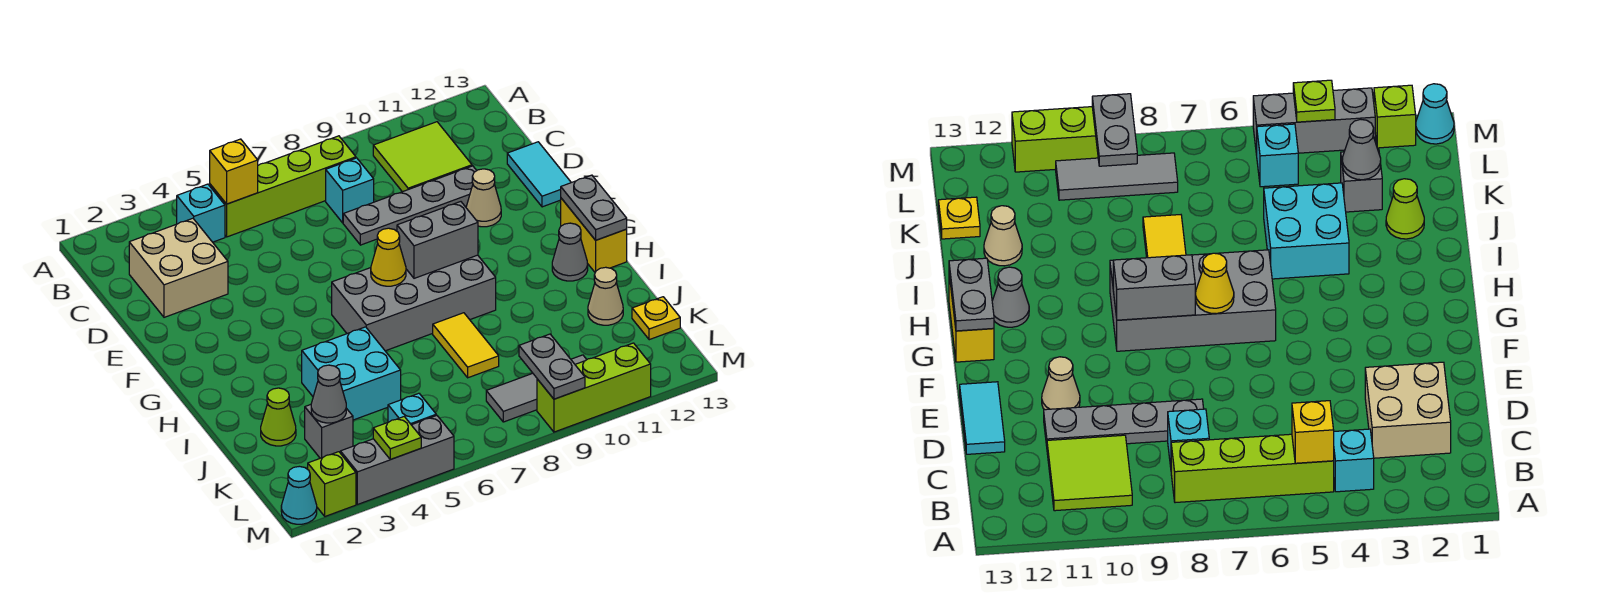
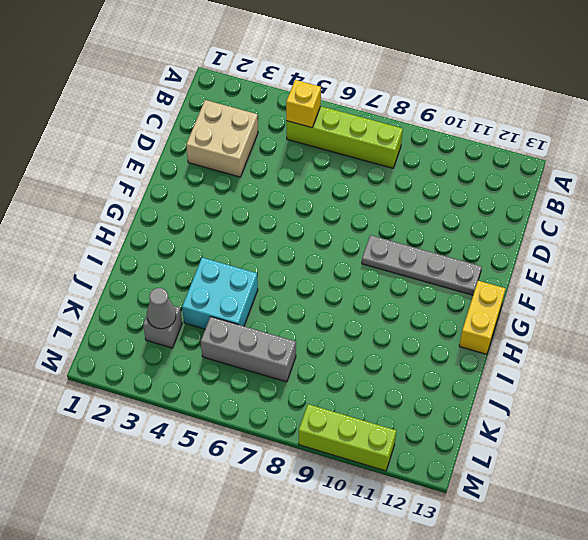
grey 1x4 plate [362,235,482,295] -> grey 1x4 plate moved to [343,166,477,245]
grey 1x3 brick [201,317,296,382] -> grey 1x3 brick moved to [340,415,454,504]
none -> cyan 1x1 brick [177,184,225,242]
none -> lime 2x2 tile [373,122,472,192]
none -> cyan 1x1 brick [326,158,374,223]
none -> cyan 1x2 tile [507,142,571,207]

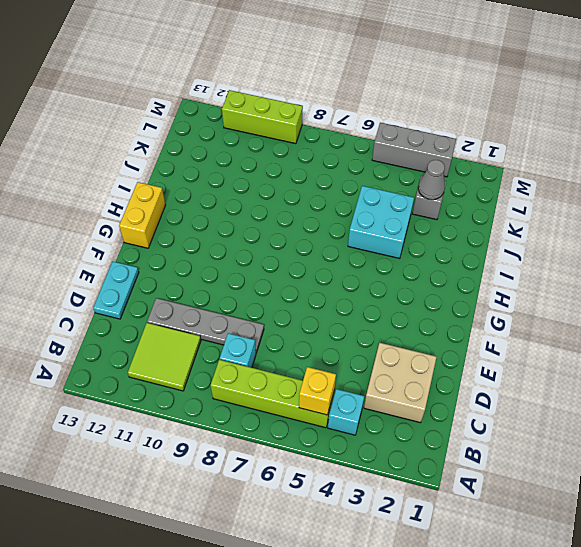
cyan 1x2 plate [93,262,139,319] -> cyan 1x2 tile [507,142,571,207]
none -> tan 1x1 cone [466,169,501,227]
none -> grey 2x4 brick [332,255,496,351]
none -> grey 1x1 cone [552,223,588,281]
none -> yellow 1x2 tile [433,313,499,378]

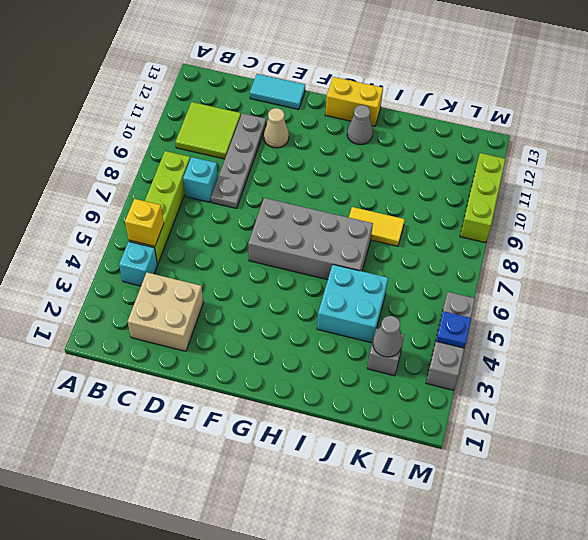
grey 2x4 brick [248,198,373,280] -> grey 2x4 brick turned to [332,255,496,351]
blue 1x1 plate [436,311,471,348] -> lime 1x1 plate [373,417,421,459]
none -> lime 1x1 cone [261,388,296,446]
none -> tan 1x1 cone [588,267,623,325]
none -> yellow 1x1 plate [632,297,680,340]
none -> cyan 1x1 brick [388,393,436,425]

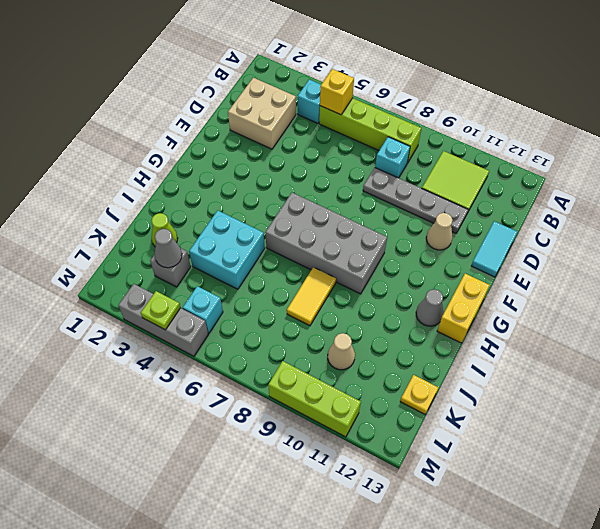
tan 1x1 cone [328,333,355,370] -> tan 1x1 cone moved to [588,267,623,325]
none -> grey 1x3 tile [486,355,587,422]
none -> cyan 1x1 cone [281,466,317,524]
none -> lime 1x1 brick [308,452,356,516]
none -> yellow 1x1 cone [371,228,406,286]

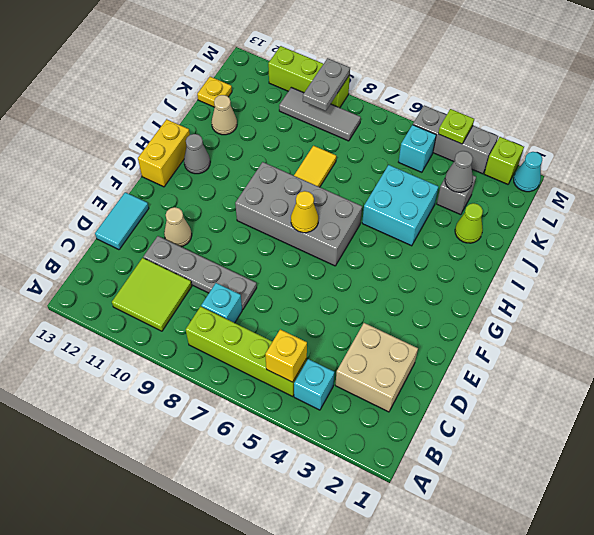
none -> grey 1x2 brick [397,202,478,278]
none -> grey 1x2 plate [561,175,627,240]

